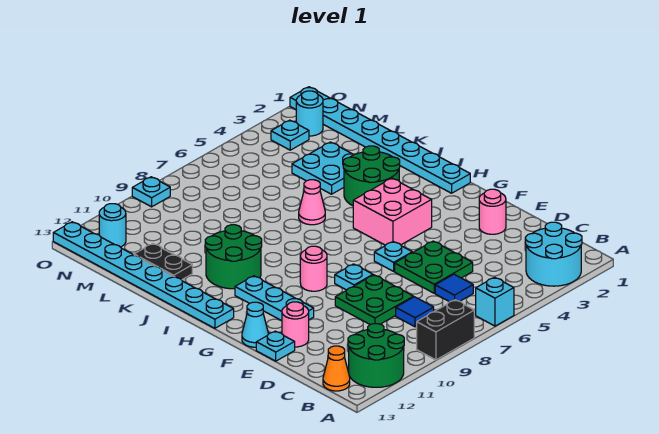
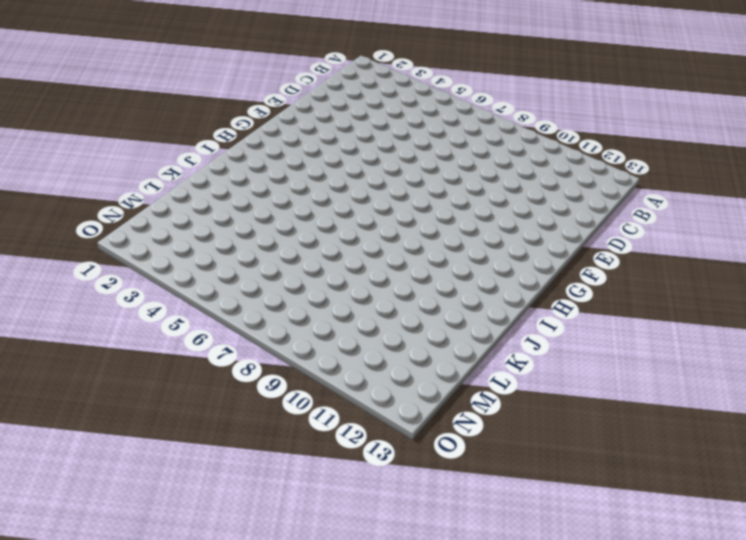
none -> cyan 2x2 round brick [525,222,582,286]
none -> cyan 1x1 brick [476,277,514,326]
none -> black 1x2 brick [417,300,474,360]

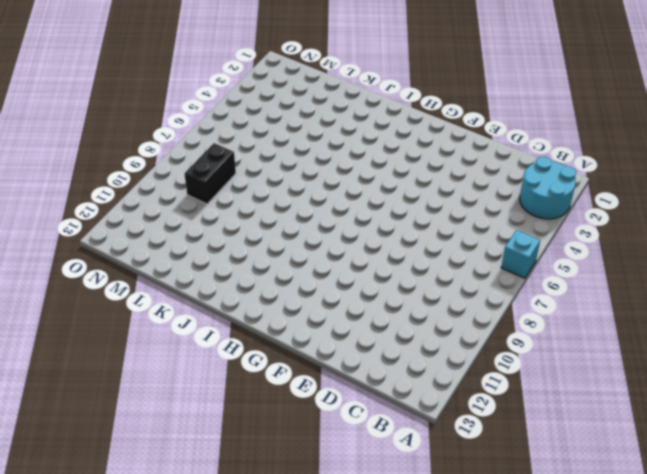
black 1x2 brick [184,143,236,204] -> black 1x2 brick moved to [417,300,474,360]
none -> green 2x2 round brick [348,324,404,387]
none -> orange 1x1 cone [323,346,350,391]
none -> blue 1x1 tile [435,274,473,302]

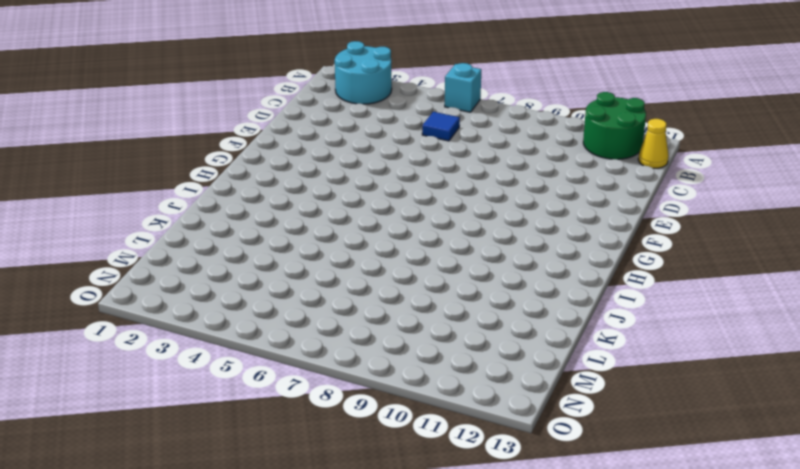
yellow 1x1 cone [638,119,669,168] -> orange 1x1 cone [323,346,350,391]
none -> black 1x2 brick [417,300,474,360]
none -> blue 1x1 tile [396,297,434,327]
none -> green 2x2 plate [395,241,473,293]

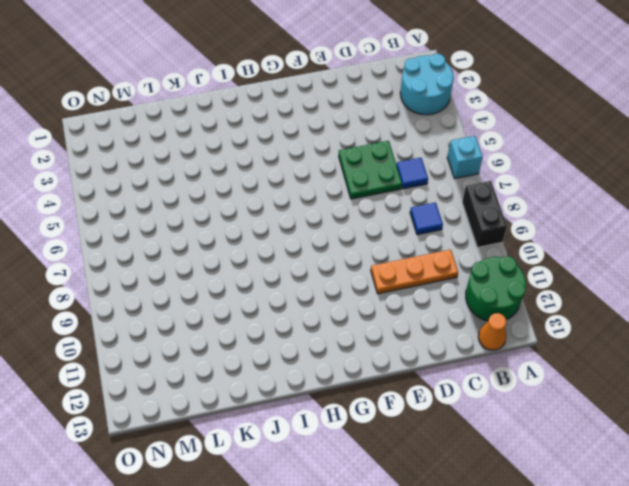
orange 1x3 plate [371,250,458,294] -> none
none -> green 2x2 plate [335,275,414,325]
none -> pink 1x1 round brick [479,189,506,234]
none -> pink 1x1 round brick [282,302,309,347]

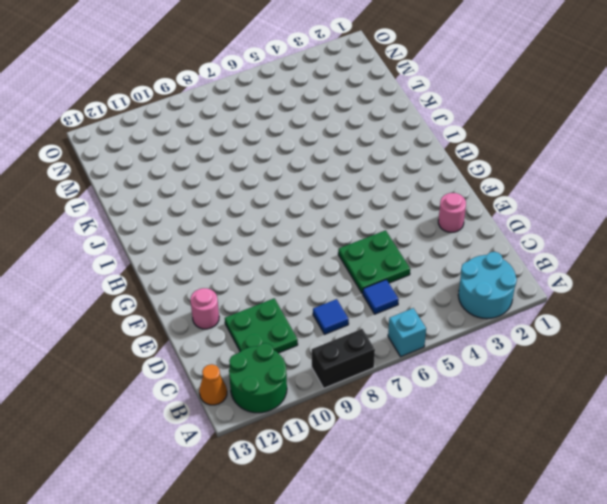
green 2x2 plate [225,298,298,353] -> green 2x2 plate moved to [335,275,414,325]
none -> cyan 1x1 plate [256,331,295,361]
none -> cyan 1x1 plate [374,242,412,271]
none -> cyan 1x1 plate [335,264,373,290]

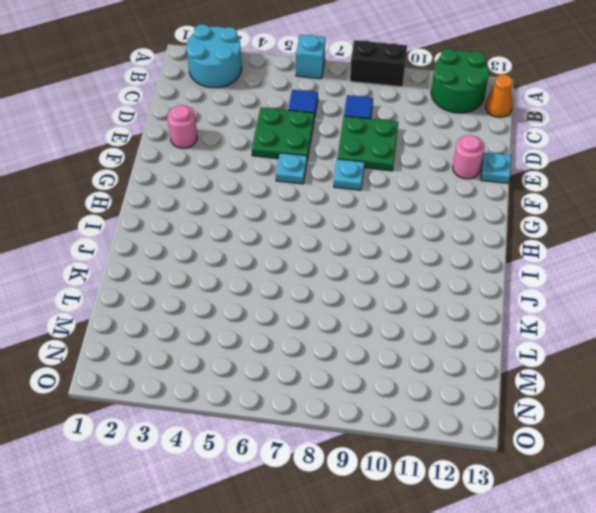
none -> cyan 1x3 plate [235,276,314,321]
none -> cyan 1x1 cone [242,302,268,347]
none -> pink 2x2 brick [353,178,432,245]

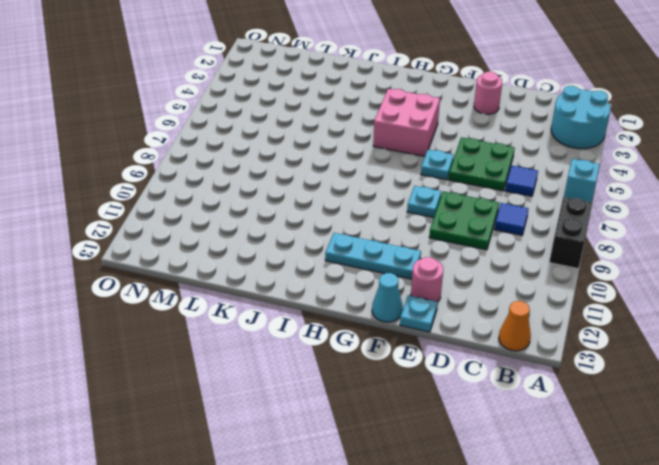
none -> green 2x2 round brick [348,324,404,387]
none -> pink 1x1 round brick [300,246,327,291]
none -> cyan 1x8 plate [290,87,470,193]

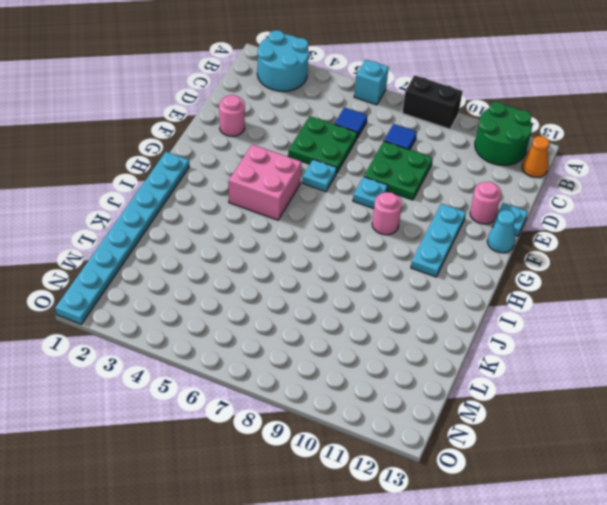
none -> cyan 1x8 plate [53,222,234,328]
none -> green 2x2 round brick [343,146,400,206]
none -> green 2x2 round brick [205,225,262,289]

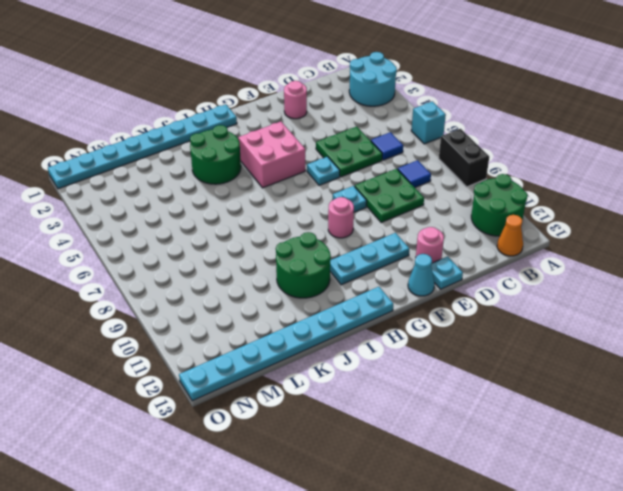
none -> pink 1x1 cone [299,180,325,225]
none -> cyan 2x2 plate [292,142,354,194]
none -> black 1x2 plate [134,243,192,280]

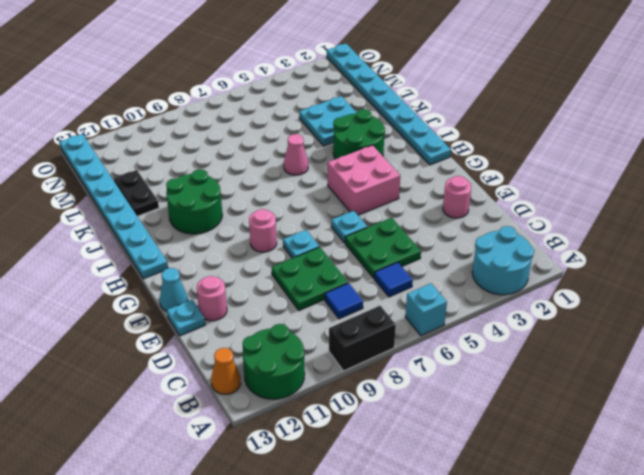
none -> cyan 1x3 plate [235,276,314,321]
none -> cyan 1x1 round brick [296,91,323,136]
none -> cyan 1x1 plate [271,120,309,150]

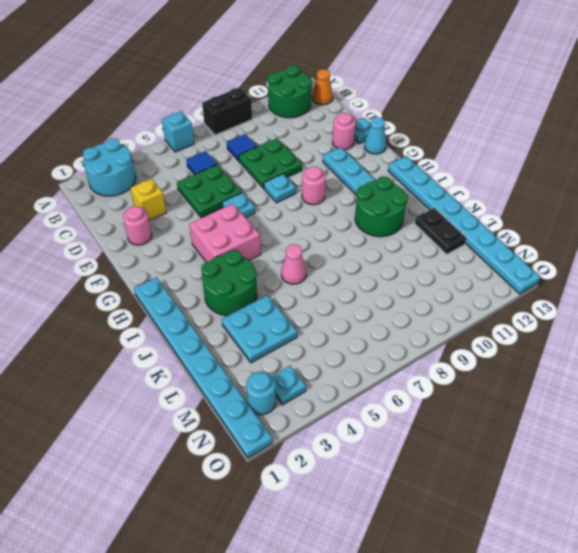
yellow 1x1 brick [130,179,166,221] -> none
none -> cyan 1x1 round brick [99,204,126,247]
none -> cyan 1x1 plate [132,177,170,207]

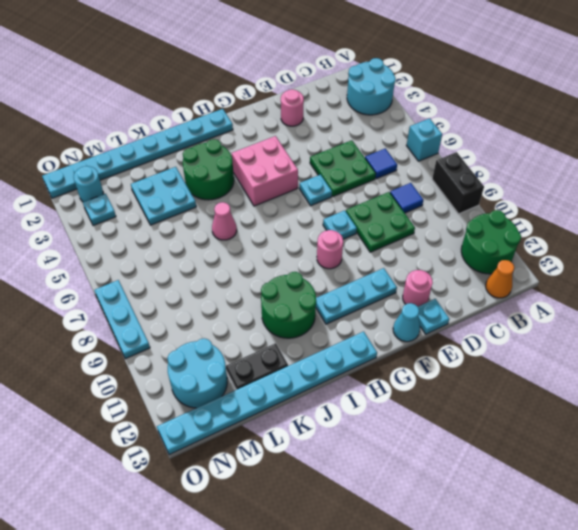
cyan 2x2 round brick [167,338,227,408] -> cyan 1x1 round brick [99,204,126,247]
cyan 1x3 plate [94,280,150,359] -> cyan 1x1 plate [132,177,170,207]

